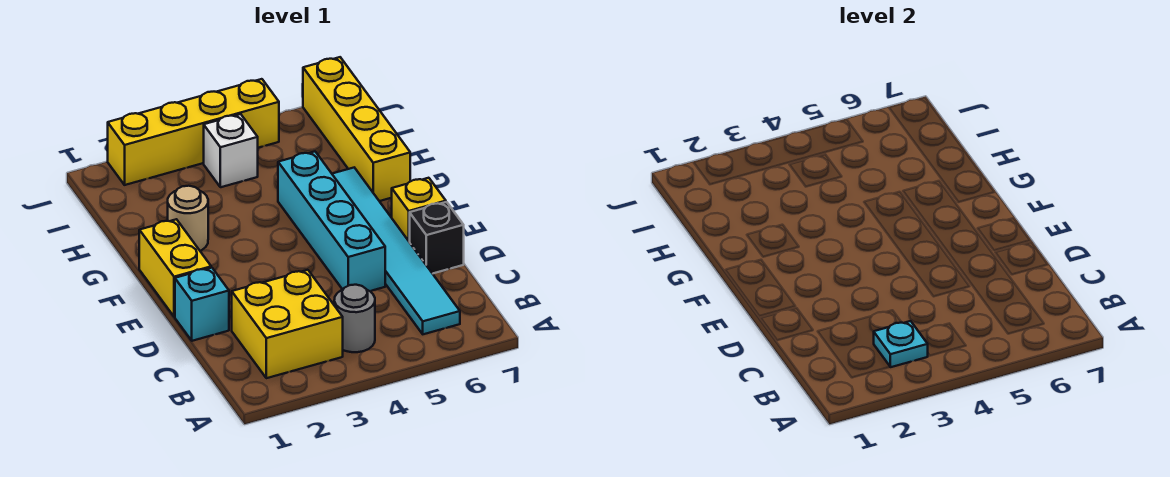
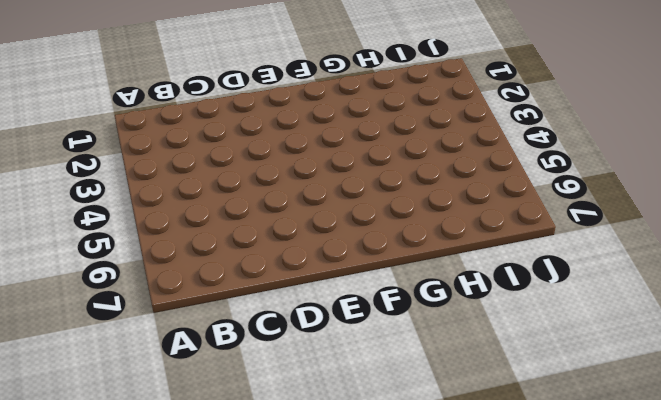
none -> yellow 2x2 brick [232,270,343,378]
none -> grey 1x1 round brick [334,285,375,352]
none -> cyan 1x6 tile [332,168,460,334]

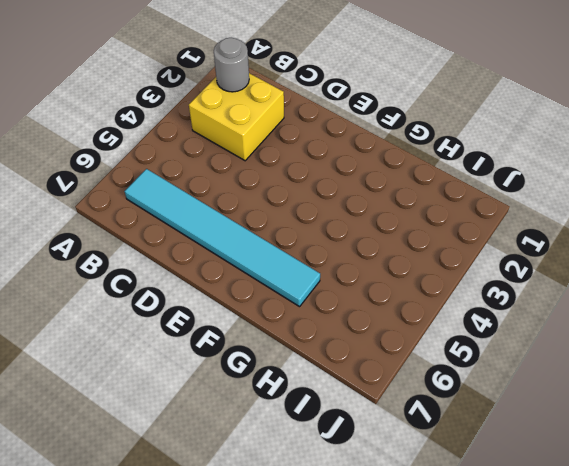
grey 1x1 round brick [214,38,249,92] -> grey 1x1 round brick moved to [334,285,375,352]
none -> cyan 1x1 brick [175,268,229,341]
none -> cyan 1x4 brick [278,152,385,291]
none -> black 1x1 brick [410,202,464,274]

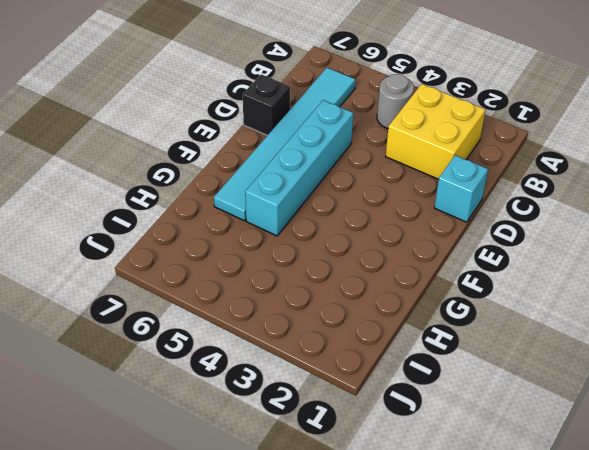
none -> yellow 1x2 brick [139,219,211,317]
none -> yellow 1x1 brick [392,178,446,242]
none -> tan 1x1 round brick [168,186,208,251]

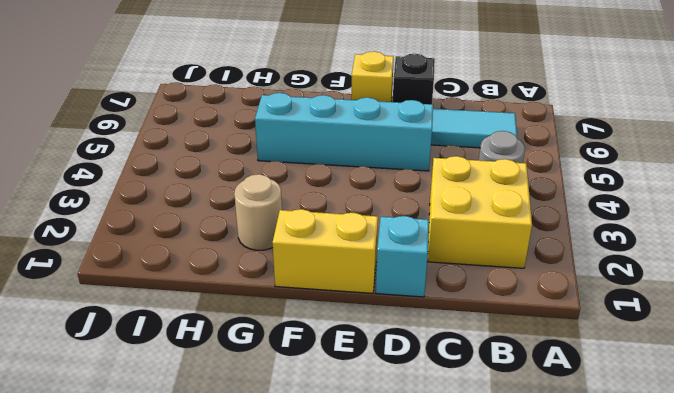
none -> yellow 1x4 brick [303,57,410,201]
none -> white 1x1 brick [204,114,258,187]
none -> yellow 1x4 brick [108,79,279,185]

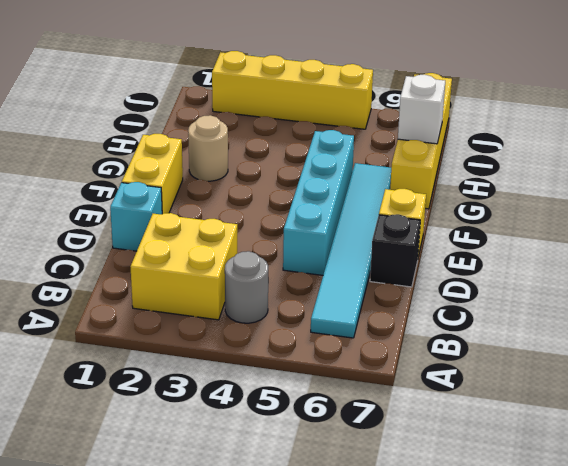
white 1x1 brick [398,75,445,144] -> white 1x1 brick moved to [204,114,258,187]
none -> cyan 1x1 plate [874,321,928,367]

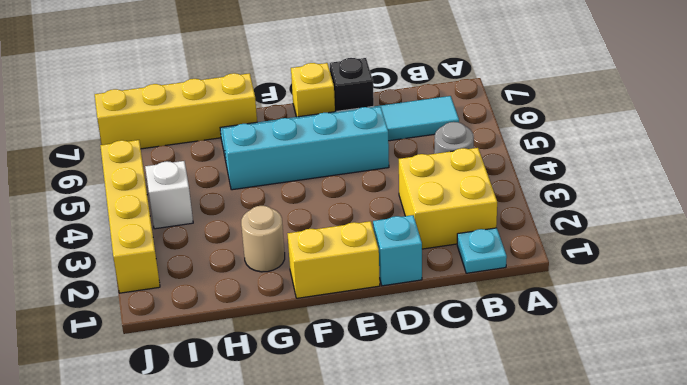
cyan 1x1 plate [457,228,507,273] -> cyan 1x1 plate moved to [874,321,928,367]

